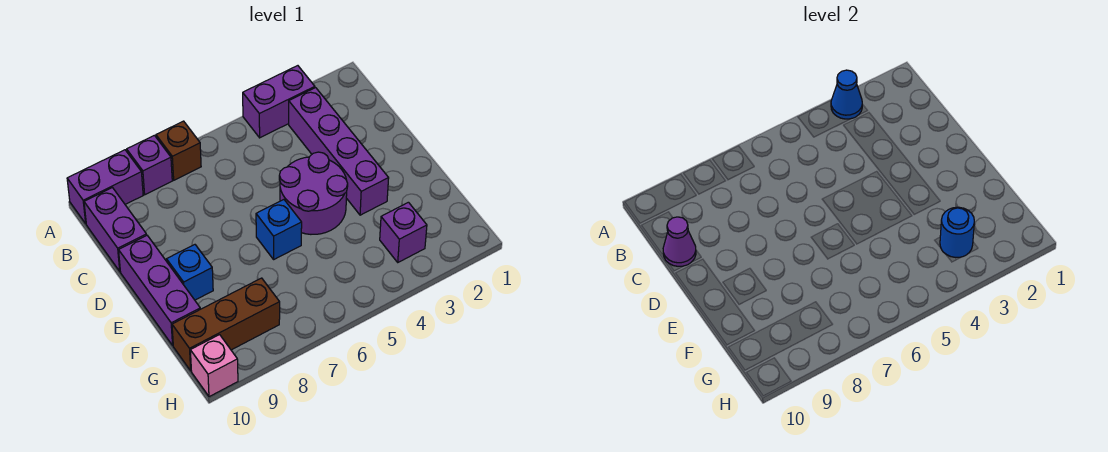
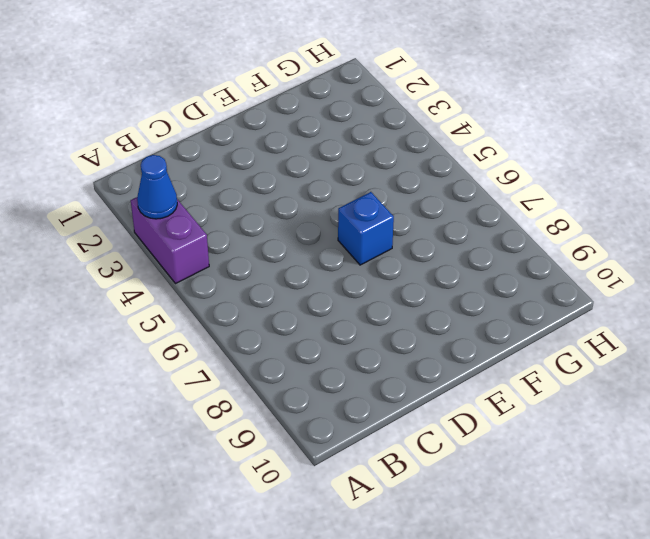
none -> brown 1x1 brick [156,121,201,180]
none -> purple 1x1 brick [127,135,172,195]
none -> purple 1x2 brick [67,150,143,224]

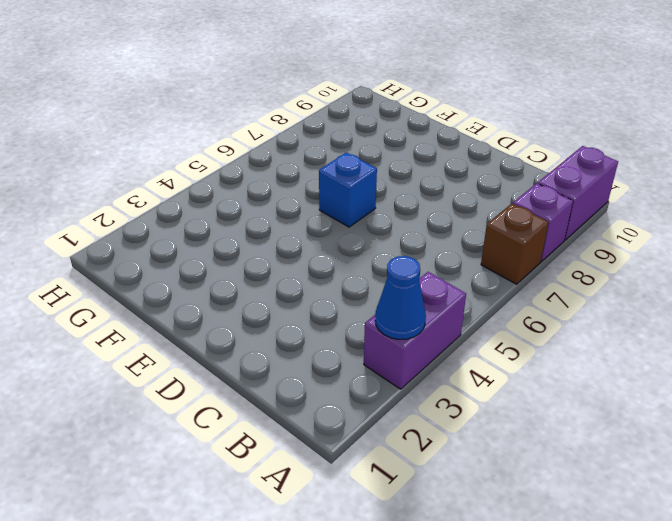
none -> purple 1x4 brick [289,88,389,215]
none -> purple 1x2 brick [84,188,147,271]
none -> purple 2x2 round brick [279,152,348,234]

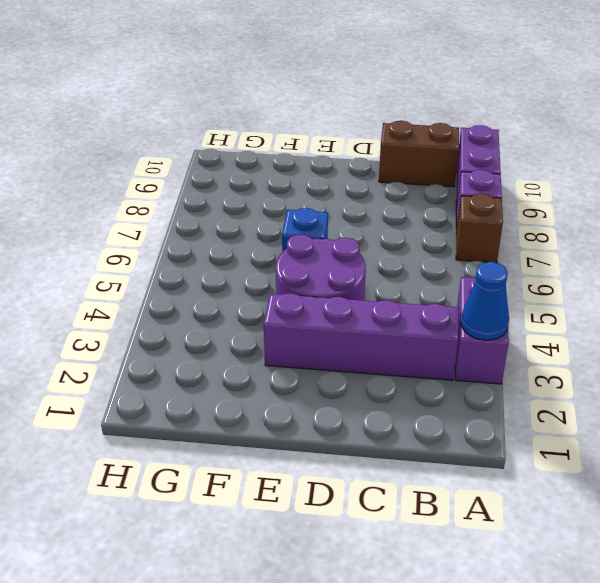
brown 1x2 brick [379,121,459,187] -> purple 1x2 brick [84,188,147,271]
none -> purple 1x3 brick [119,236,200,345]
none -> blue 1x1 brick [167,245,213,300]
none -> purple 1x1 brick [380,202,427,262]

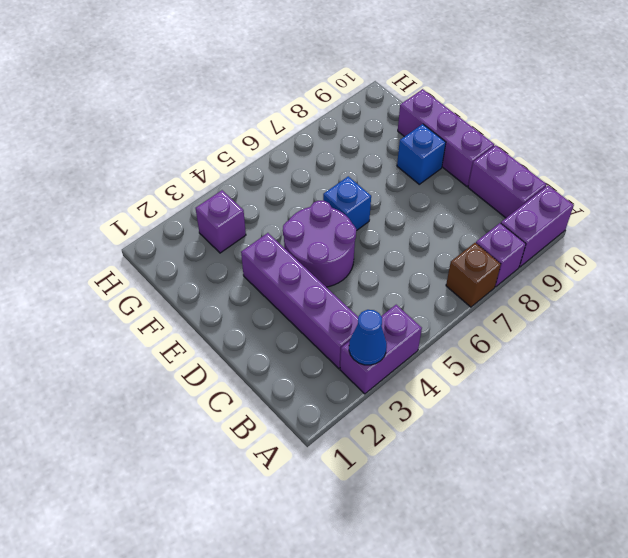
none -> brown 1x3 brick [172,278,280,371]
none -> pink 1x1 brick [190,335,238,397]
none -> purple 1x1 cone [663,217,696,266]

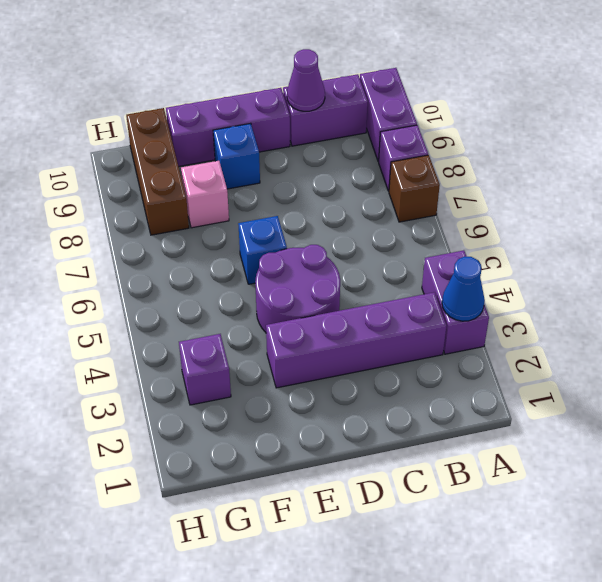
pink 1x1 brick [181,161,229,228] -> pink 1x1 brick moved to [190,335,238,397]
none -> blue 1x1 round brick [940,207,974,258]

